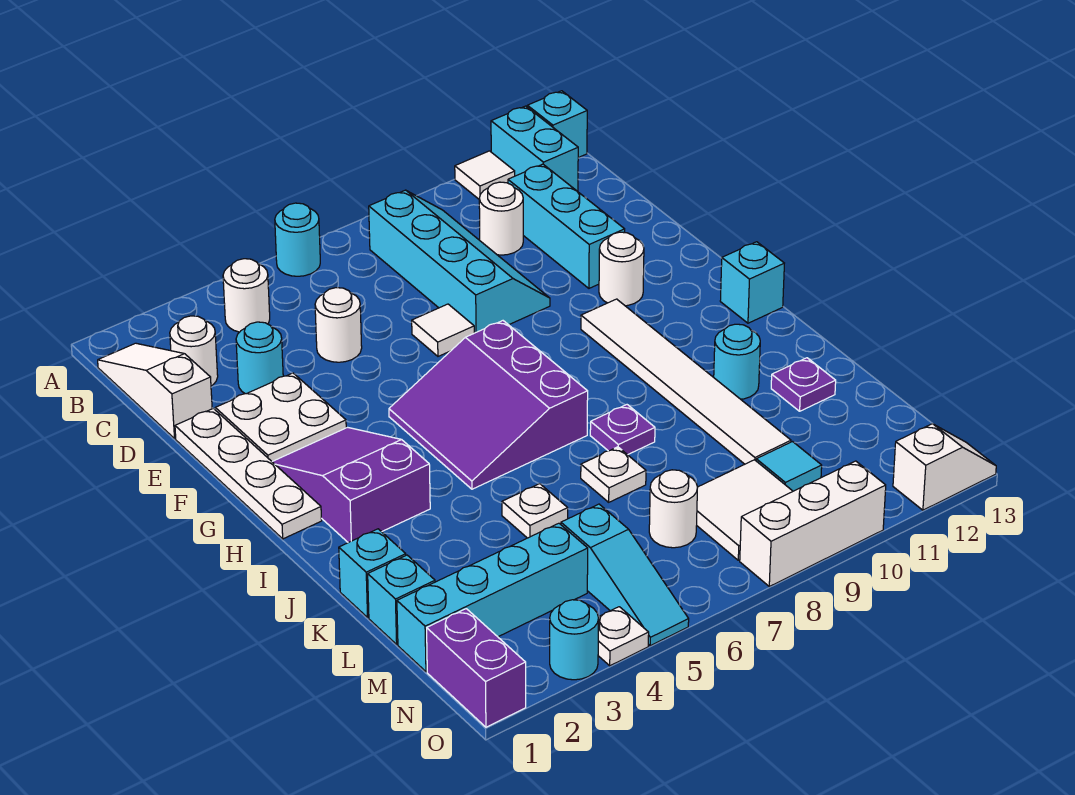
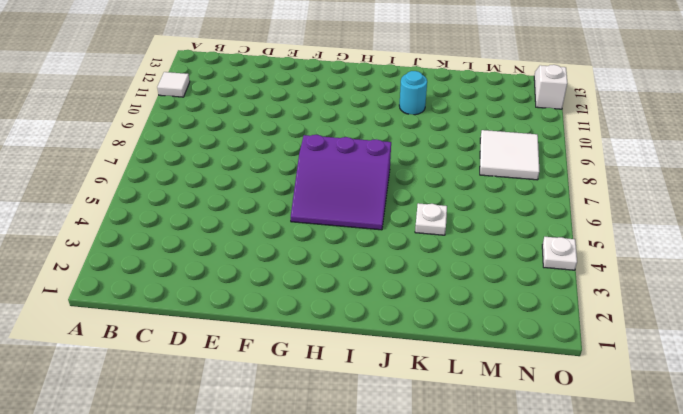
none -> cyan 1x1 round brick [275,203,320,276]
none -> cyan 1x2 brick [491,106,578,191]
none -> cyan 1x1 brick [527,91,587,158]
none -> white 1x3 slope [98,343,212,438]

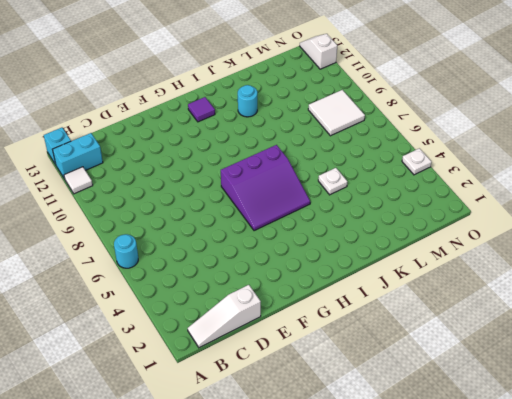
purple 1x1 tile [188,97,215,122] -> none
none -> white 1x1 round brick [223,259,270,332]
none -> cyan 2x4 slope [369,190,550,333]
none -> white 1x1 round brick [170,316,218,386]
none -> white 1x1 round brick [479,182,523,255]

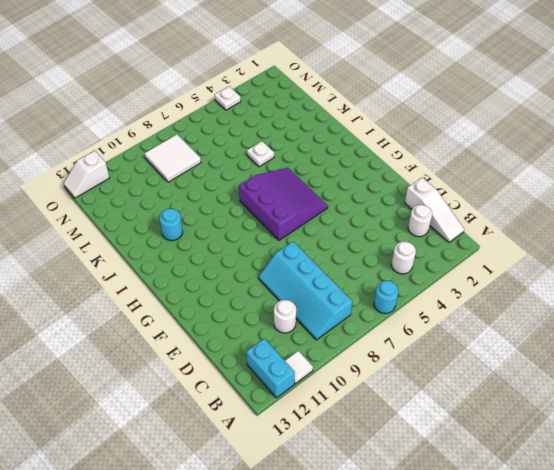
none -> cyan 1x1 brick [527,91,587,158]
none -> cyan 1x3 brick [508,164,625,288]
none -> cyan 1x1 round brick [236,322,283,394]
none -> white 1x1 round brick [315,288,362,362]

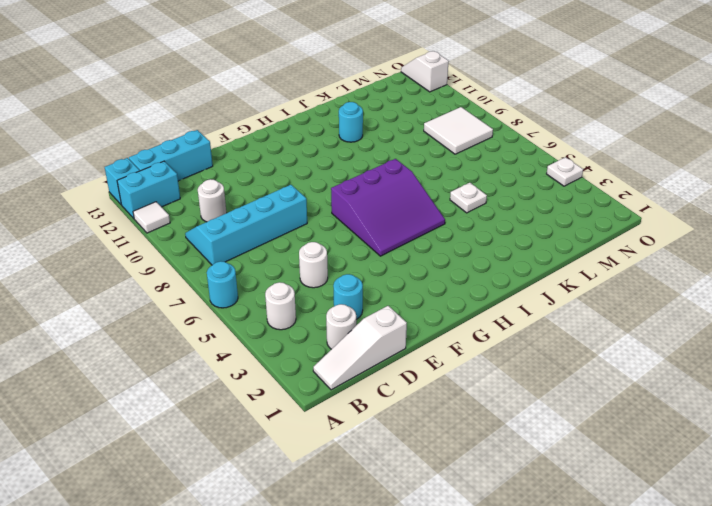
cyan 1x3 brick [129,130,213,181] -> cyan 1x3 brick moved to [508,164,625,288]
none -> white 1x4 plate [175,408,322,539]
none -> white 2x2 plate [215,373,346,461]
none -> white 1x1 tile [412,304,474,356]
none -> white 1x1 round brick [599,232,644,306]

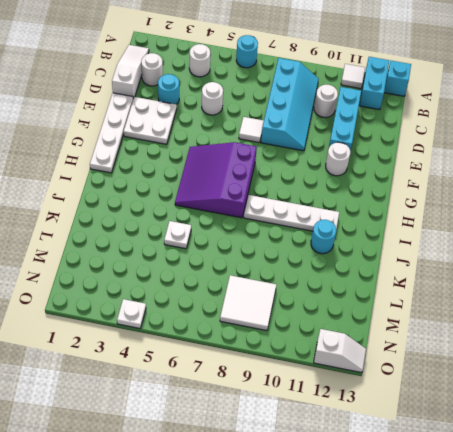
white 1x4 plate [244,195,339,231] -> white 1x6 tile [581,299,791,464]
none -> purple 2x3 slope [272,427,430,543]
none -> cyan 1x1 brick [720,242,784,323]
none -> purple 1x1 plate [590,405,655,455]
none -> cyan 1x1 brick [339,529,406,617]

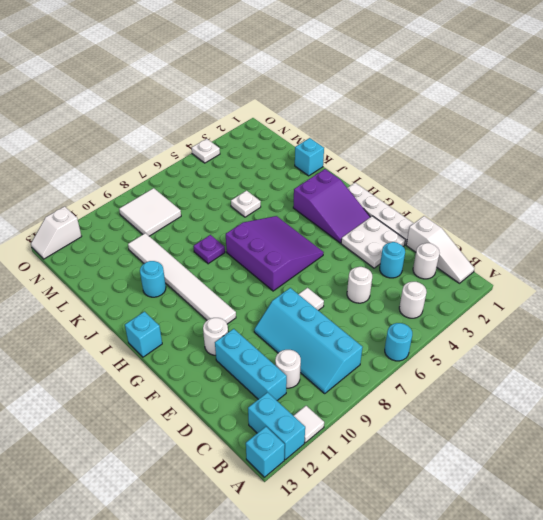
none -> white 1x1 plate [581,447,646,502]
none -> purple 1x1 plate [771,358,836,411]
none -> cyan 1x1 brick [368,555,435,644]
none -> cyan 1x4 brick [397,523,588,672]

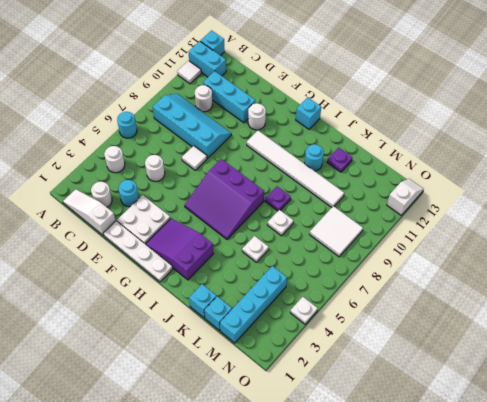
none -> cyan 1x3 slope [561,504,689,646]
none -> white 1x1 round brick [649,470,697,548]
none -> cyan 1x1 tile [756,442,822,491]
none -> purple 1x2 brick [427,609,526,727]

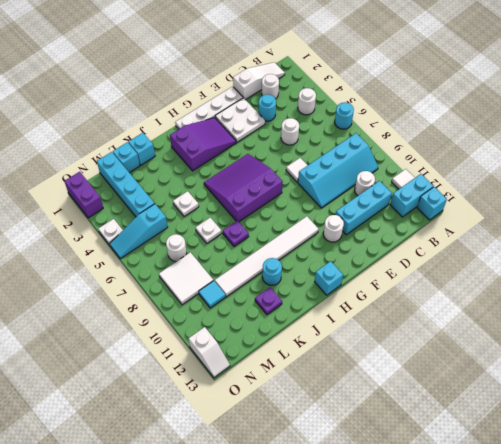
purple 1x2 brick [65,172,103,218] -> purple 1x2 brick turned to [427,609,526,727]
none -> cyan 1x1 round brick [550,600,599,680]
none -> white 1x3 brick [740,461,886,586]

